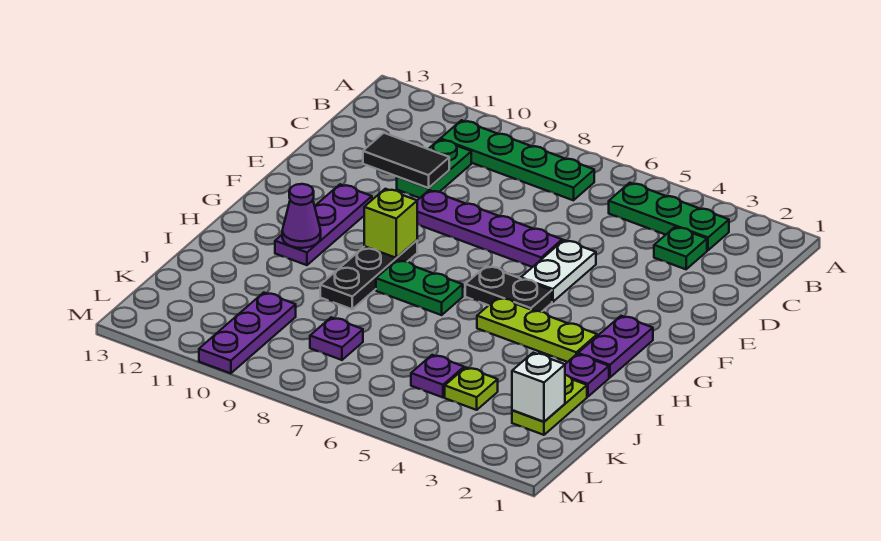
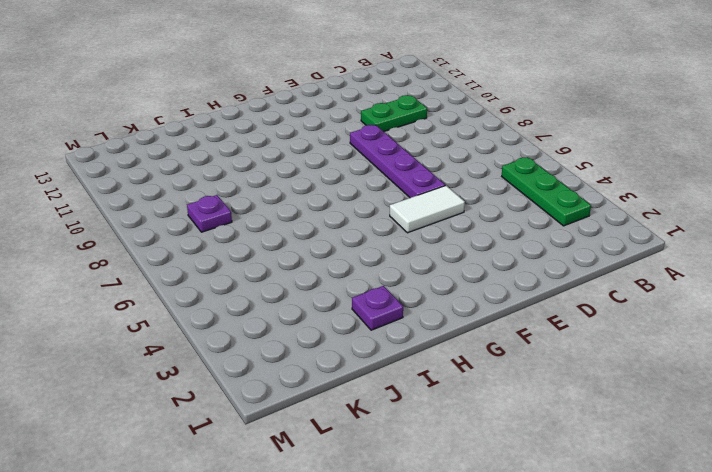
white 1x2 tile [390,186,465,233] -> white 1x2 plate [521,240,596,302]
none -> green 1x4 plate [440,120,594,200]
none -> green 1x1 plate [654,227,707,269]
none -> purple 1x3 plate [275,184,372,265]

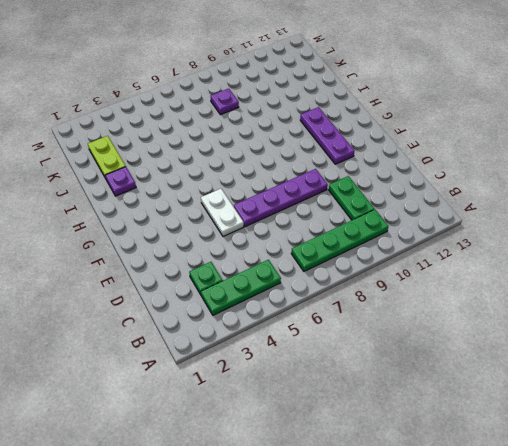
none -> purple 1x2 plate [578,316,653,378]
none -> black 1x2 plate [465,266,552,312]
none -> black 1x3 plate [320,240,417,309]

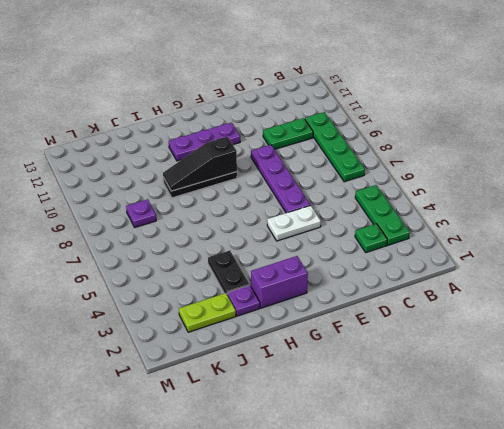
purple 1x2 brick [251,256,308,308] -> purple 1x2 plate [578,316,653,378]
black 1x3 slope [163,137,237,191] -> lime 1x1 brick [364,189,417,258]
black 1x2 plate [208,251,249,293] -> black 1x2 plate moved to [465,266,552,312]
none -> lime 1x3 plate [477,298,597,362]
none -> green 1x2 plate [376,260,463,315]
none -> lime 1x1 plate [445,367,498,410]

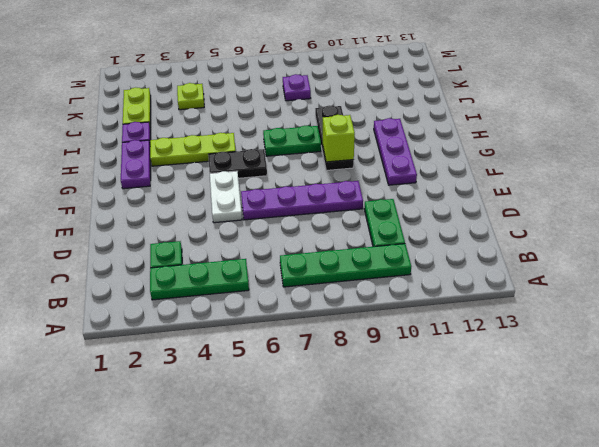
none -> purple 1x1 plate [411,355,464,397]
none -> purple 1x3 plate [199,293,296,373]
none -> black 1x2 tile [363,133,449,188]

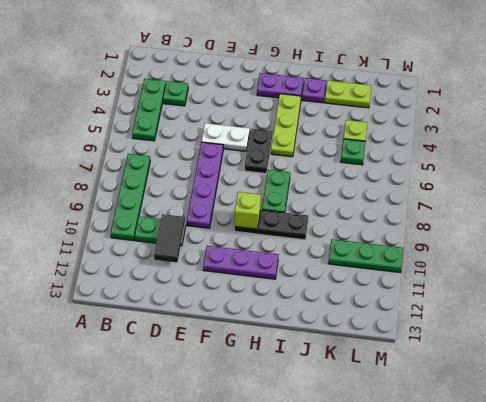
green 1x1 plate [341,139,366,165] -> purple 1x1 plate [411,355,464,397]
green 1x3 plate [328,239,403,273] -> purple 1x3 plate [199,293,296,373]
none -> purple 1x1 plate [310,317,363,360]
none -> purple 1x1 cone [282,184,321,248]
none -> white 1x1 brick [512,353,565,422]

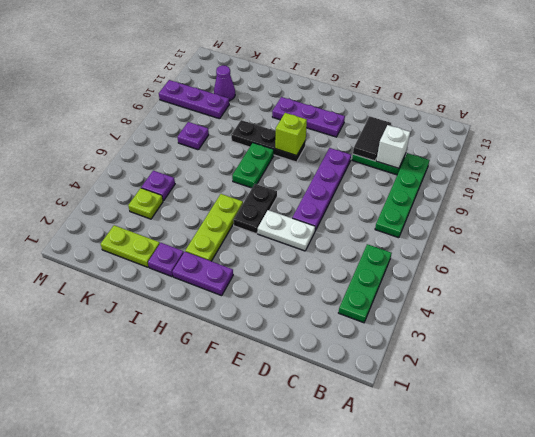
white 1x1 brick [376,125,410,168] -> white 1x1 brick moved to [512,353,565,422]
purple 1x1 cone [214,65,235,101] -> purple 1x1 cone moved to [282,184,321,248]
none -> green 1x1 plate [654,227,707,269]

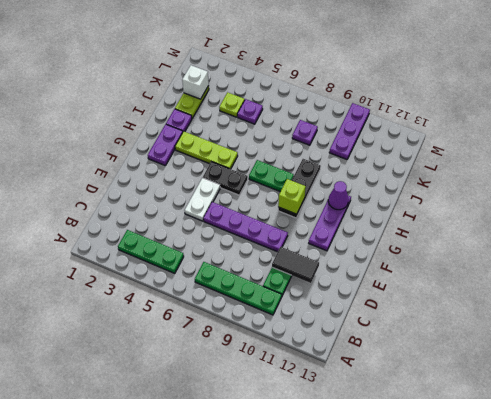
none -> green 1x1 plate [654,227,707,269]

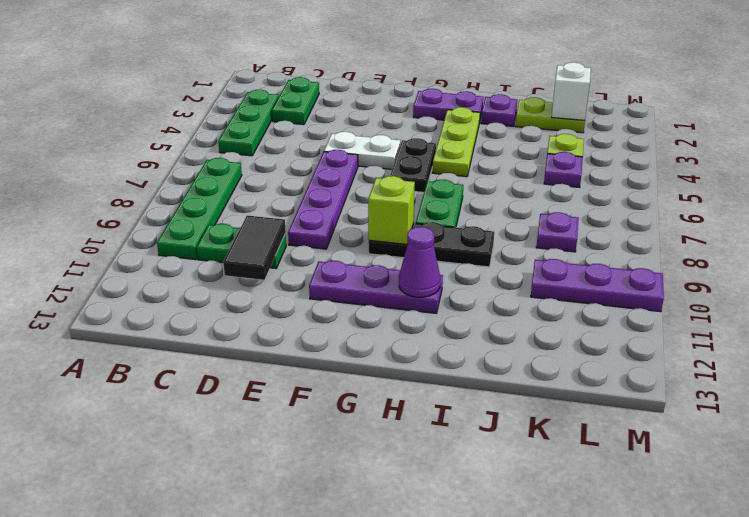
green 1x2 plate [272,77,319,125] -> green 1x1 plate [654,227,707,269]

